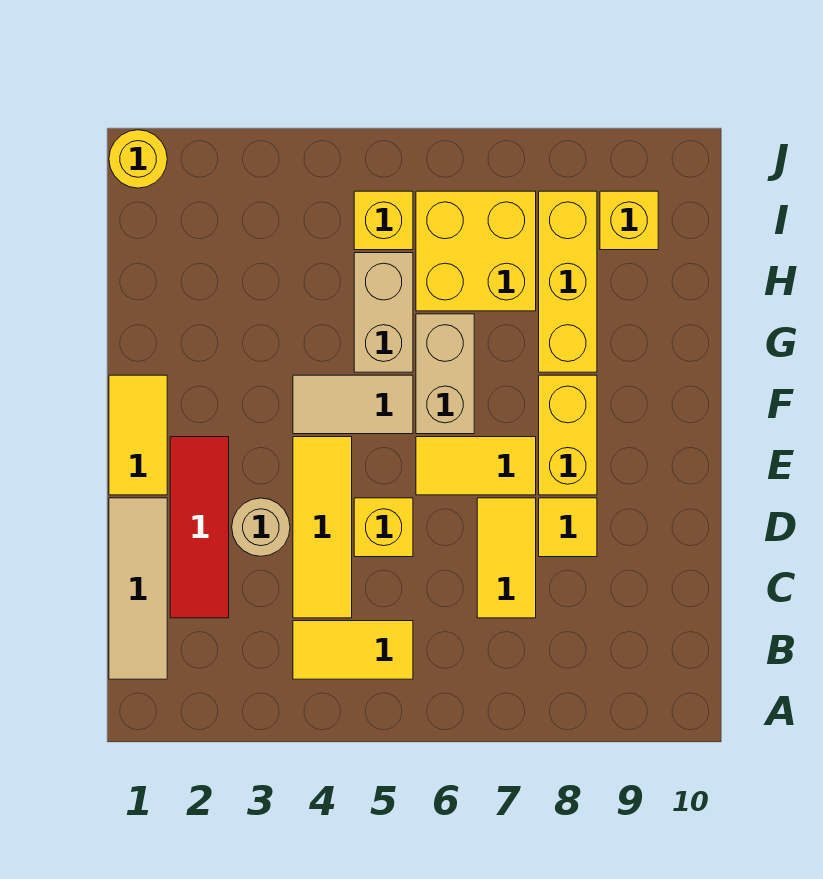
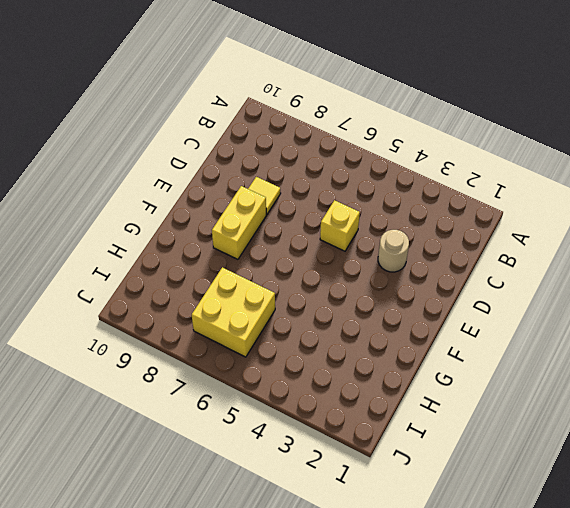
none -> tan 1x3 tile [109,498,167,679]
none -> yellow 1x2 tile [293,621,413,679]
none -> red 1x3 tile [170,437,229,618]

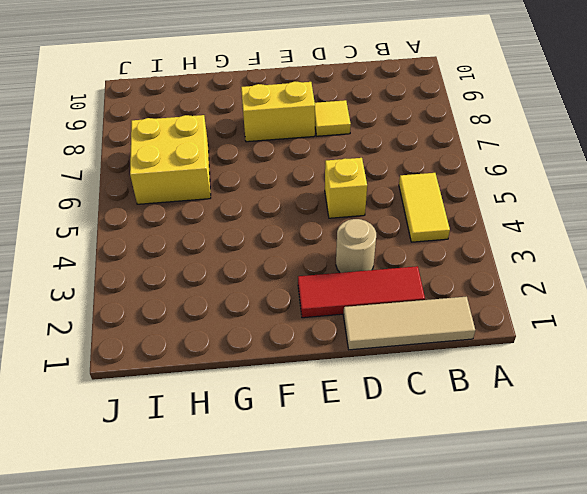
none -> yellow 1x3 tile [293,437,352,618]
none -> yellow 1x2 tile [477,498,536,618]
none -> yellow 1x2 tile [109,375,167,495]

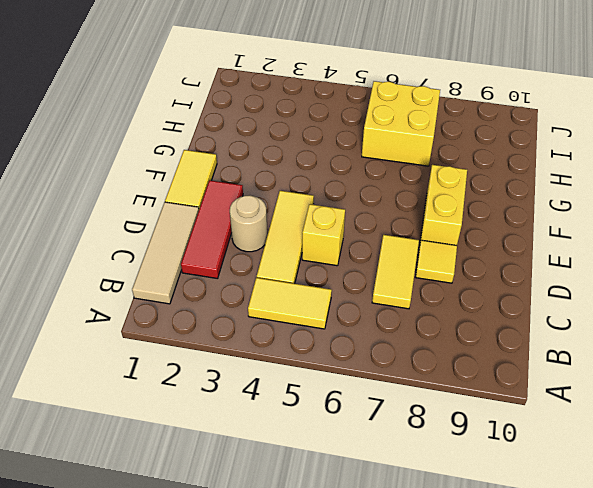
none -> yellow 1x2 tile [416,437,536,495]
none -> tan 1x2 tile [293,375,413,434]
none -> tan 1x2 brick [416,314,474,434]

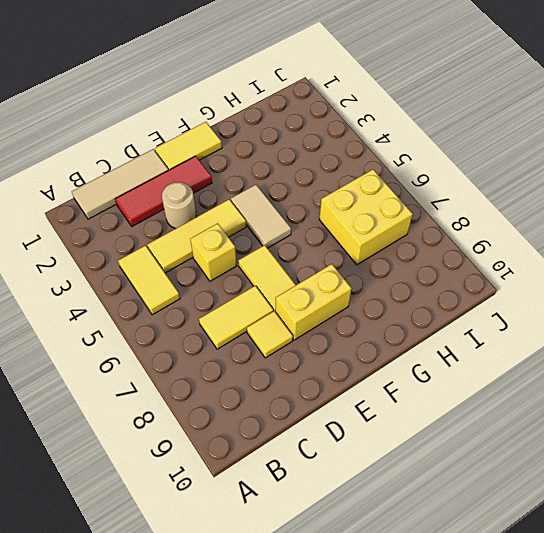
none -> tan 1x2 brick [416,314,474,434]
none -> tan 1x2 brick [354,253,413,372]
none -> yellow 1x3 brick [539,191,597,372]

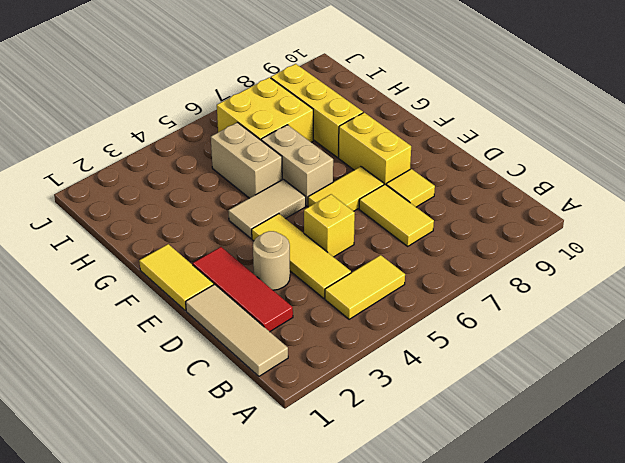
none -> yellow 1x1 brick [354,191,413,250]
none -> yellow 1x1 brick [600,191,658,250]
none -> yellow 1x1 round brick [109,130,167,188]

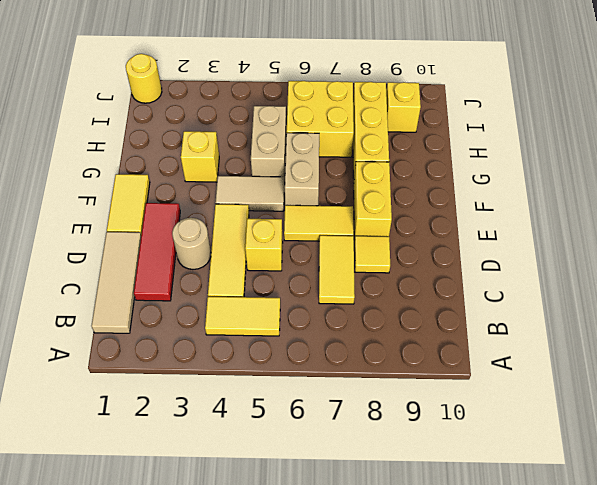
yellow 1x1 brick [181,131,219,182] -> yellow 1x1 brick moved to [354,191,413,250]

